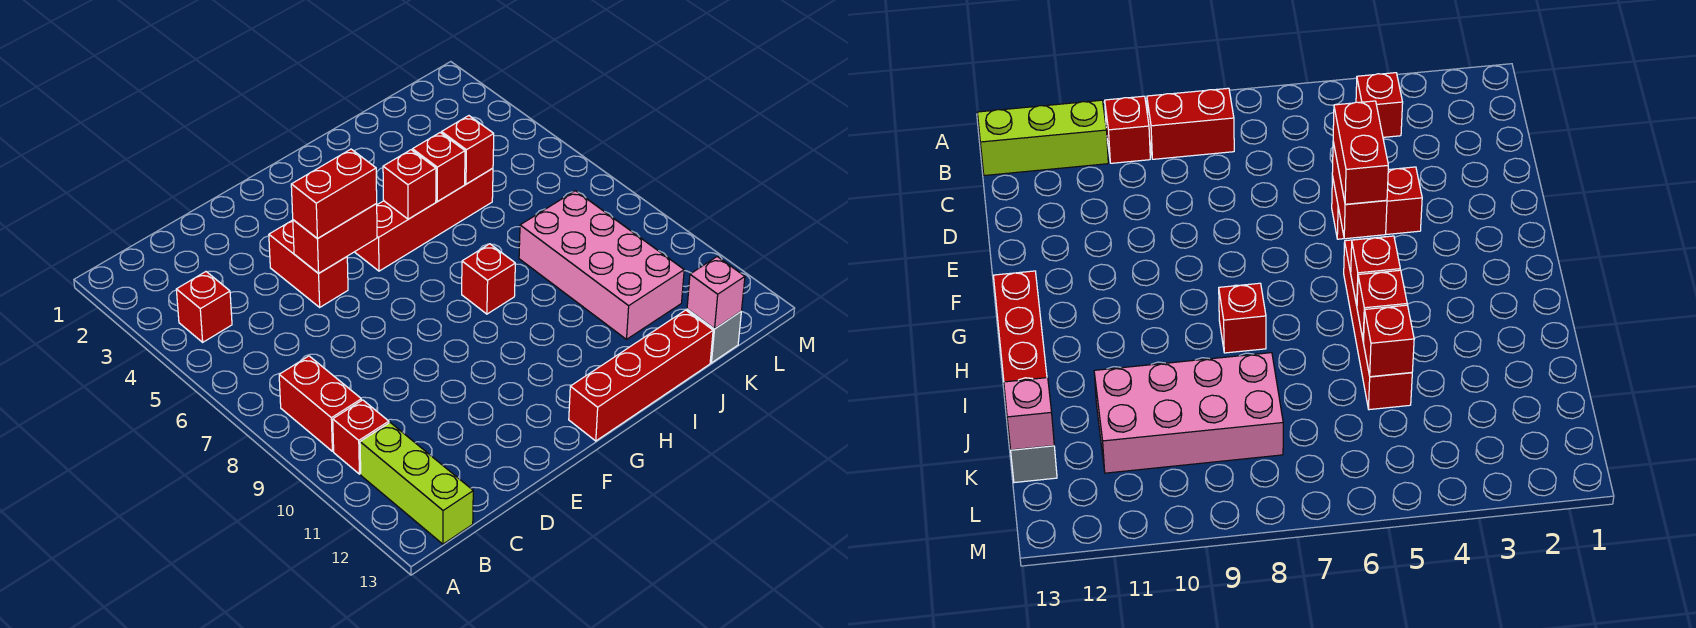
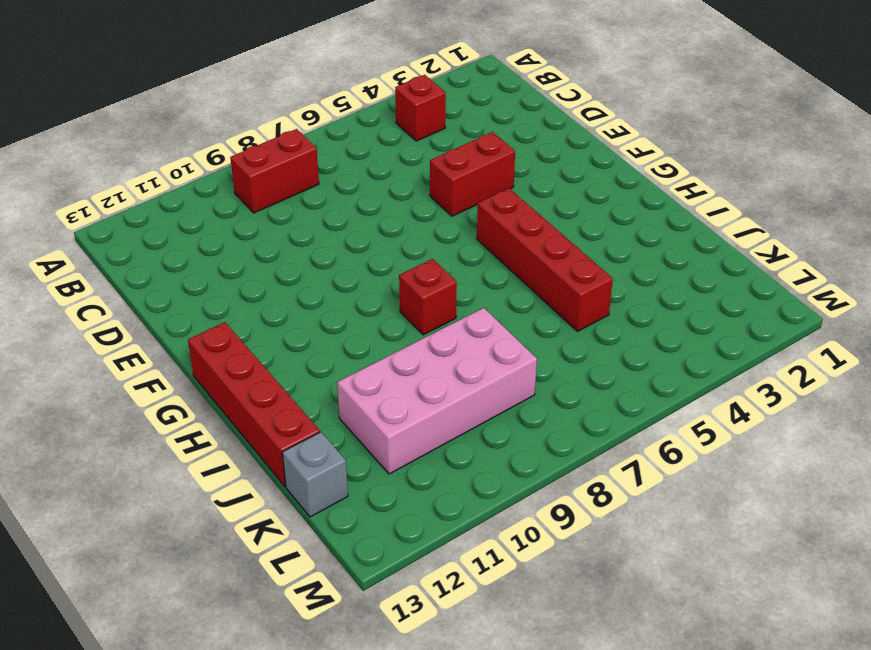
none -> red 1x1 brick [333,400,389,474]
none -> lime 1x3 brick [360,423,473,544]
none -> red 1x2 brick [293,204,377,273]

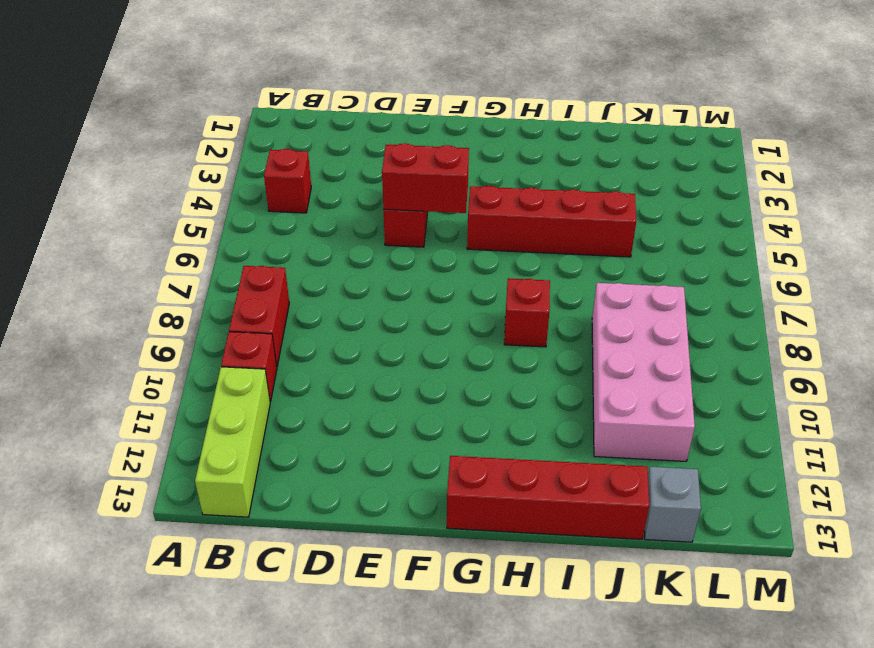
none -> red 1x1 brick [383,150,436,219]
none -> red 1x1 brick [412,133,465,202]
none -> red 1x1 brick [442,116,494,184]

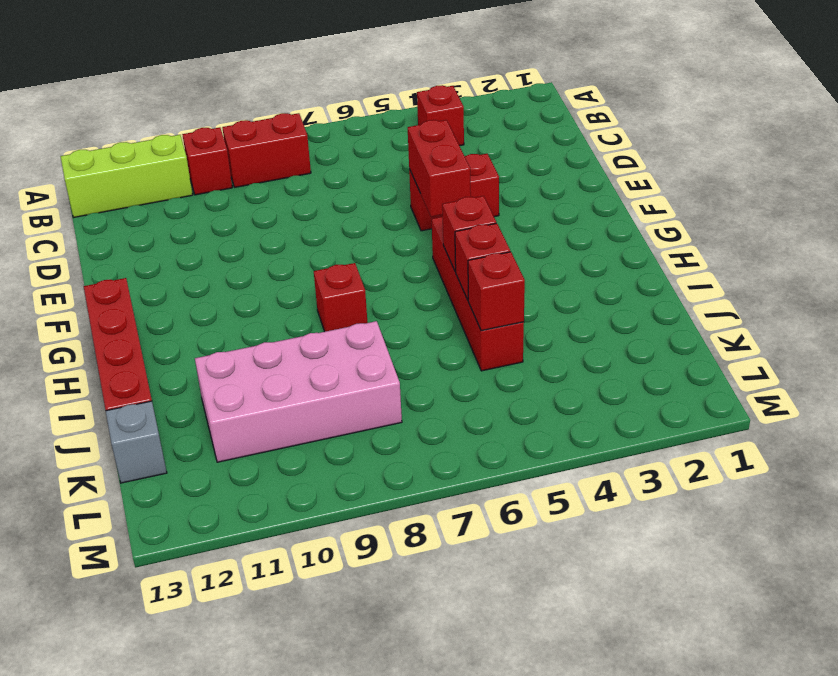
none -> pink 1x1 brick [687,257,745,329]
none -> red 1x2 brick [291,149,377,239]

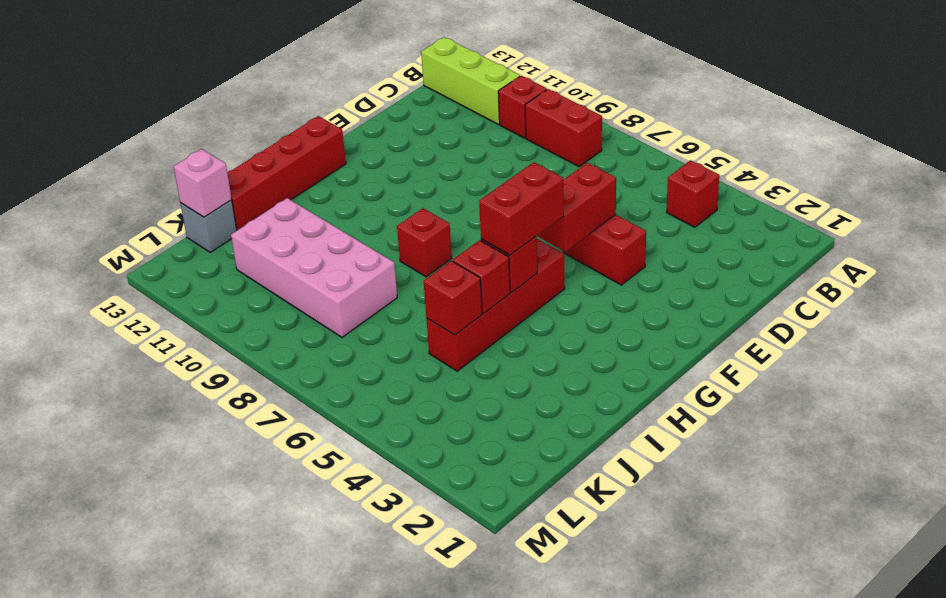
red 1x2 brick [479,162,564,255] -> red 1x2 brick moved to [291,149,377,239]

